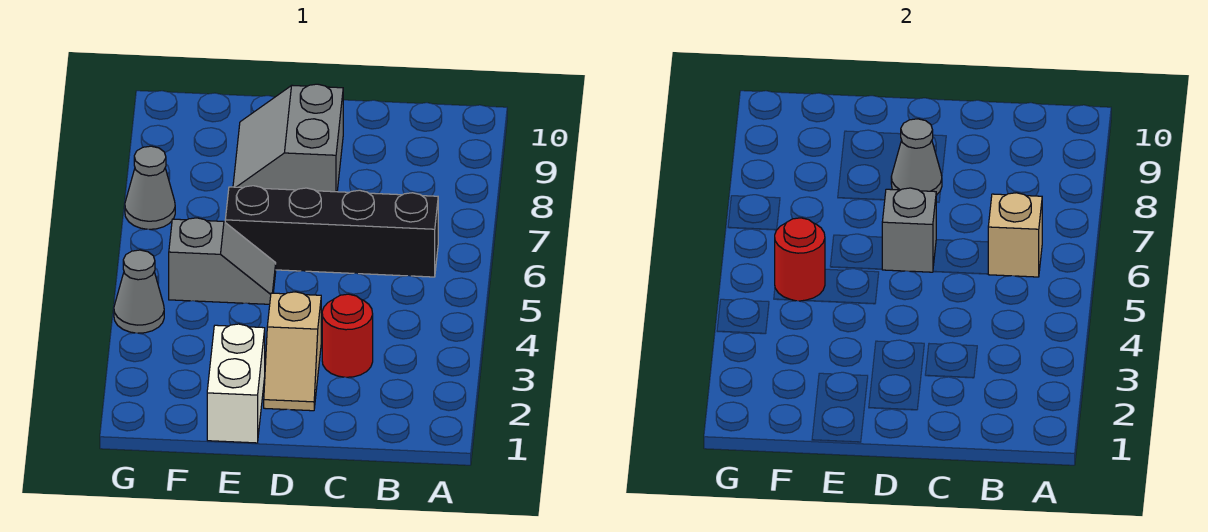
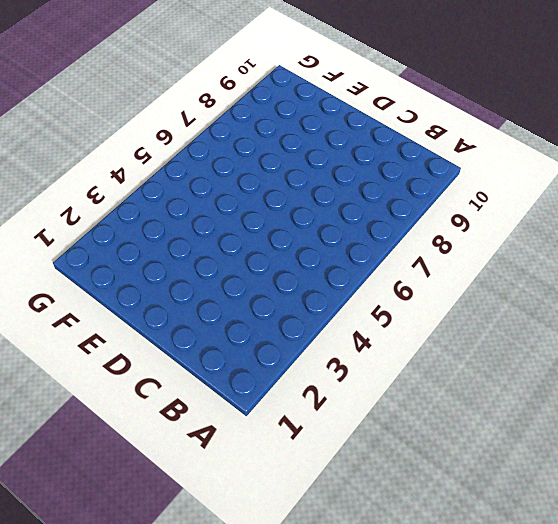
none -> black 1x4 brick [225,186,438,277]
none -> red 1x1 round brick [322,294,373,377]
none -> tan 1x2 slope [264,292,321,411]

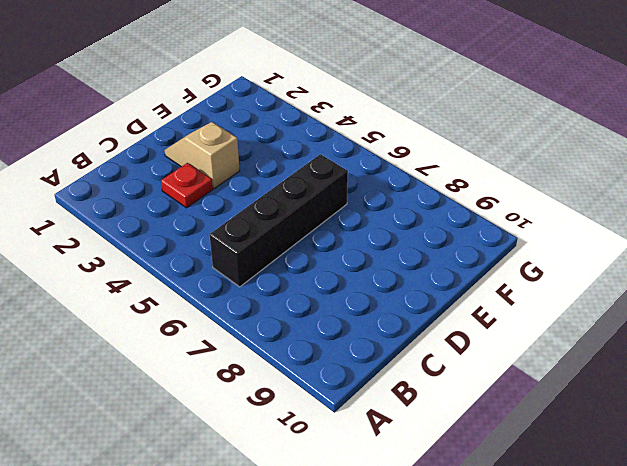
red 1x1 plate [161,163,213,208] -> red 1x1 round brick [322,294,373,377]
none -> grey 2x2 slope [233,84,343,192]
none -> white 1x2 brick [207,324,265,443]
none -> grey 1x2 slope [169,218,276,304]

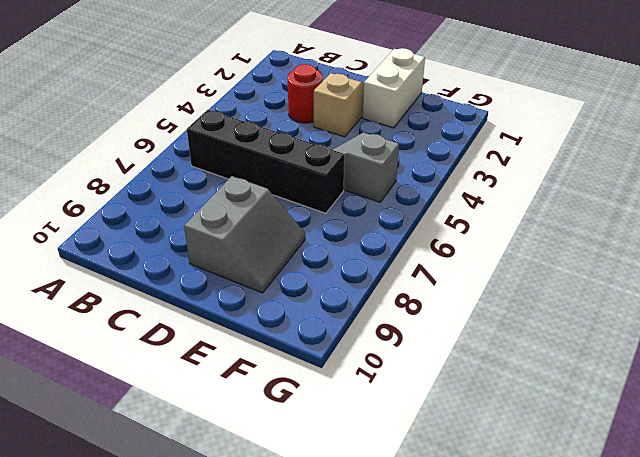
none -> grey 1x1 cone [114,250,164,333]
none -> grey 1x1 cone [125,146,175,229]
none -> tan 1x1 brick [988,193,1042,277]

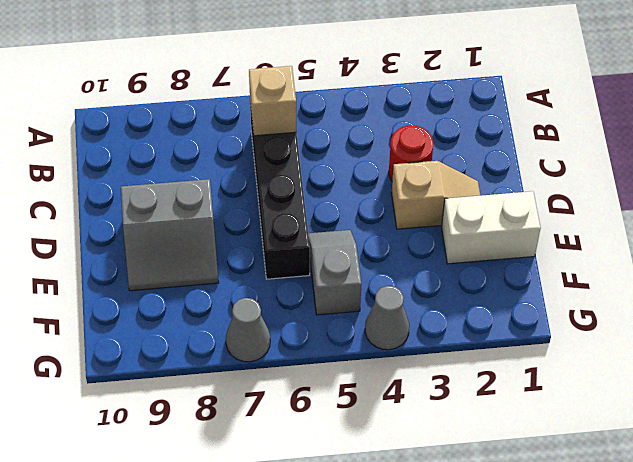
none -> grey 1x1 brick [882,188,936,272]
none -> grey 1x1 cone [891,119,942,195]
none -> red 1x1 round brick [775,218,825,301]

